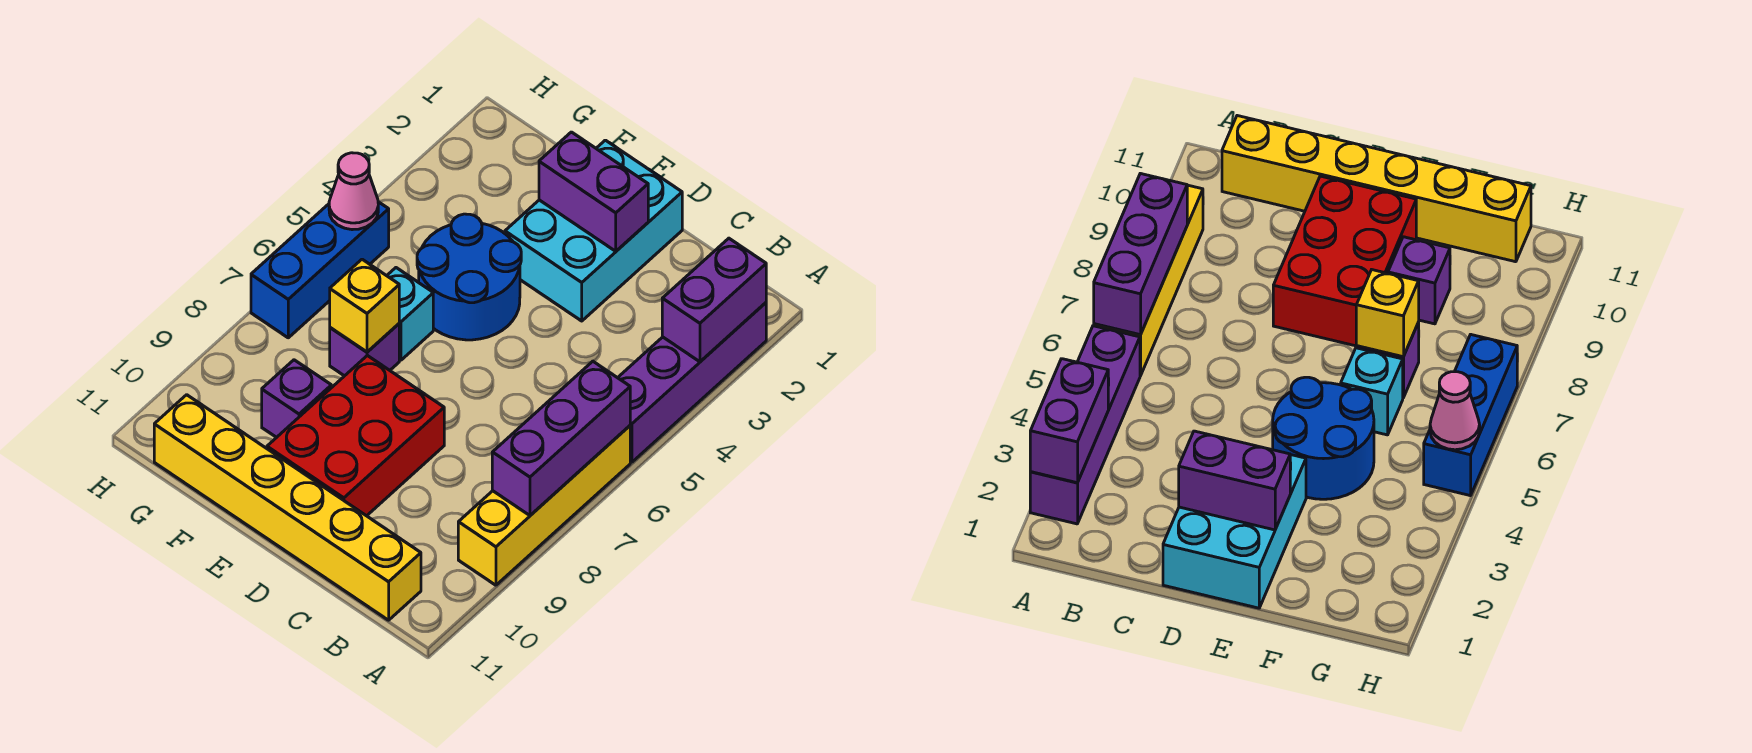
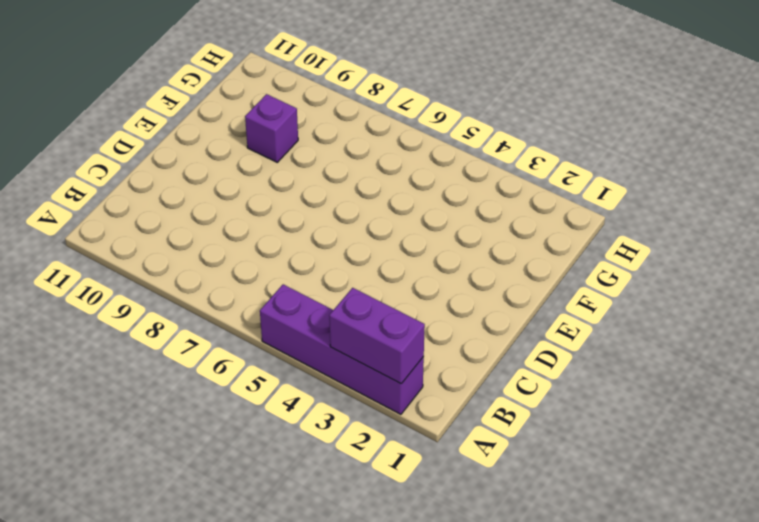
none -> yellow 1x4 brick [458,426,630,585]
none -> yellow 1x6 brick [154,395,421,620]
none -> cyan 2x3 brick [505,140,682,321]

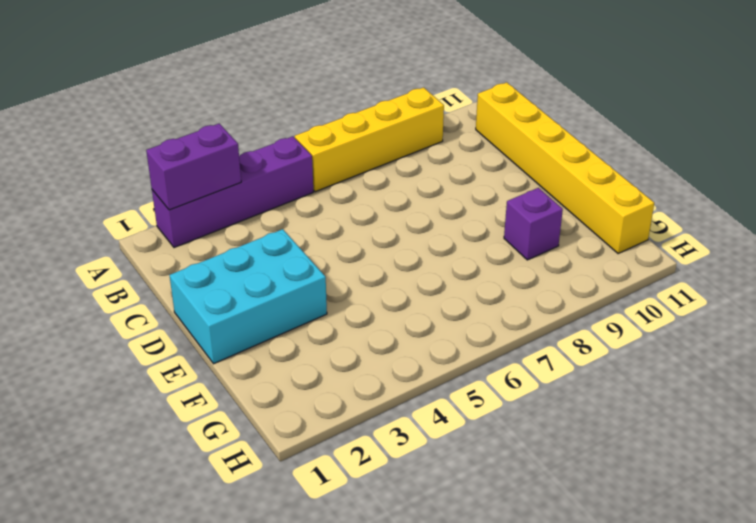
none -> red 2x3 brick [267,356,444,516]
none -> blue 2x2 round brick [417,214,521,340]
none -> cyan 1x1 brick [387,268,433,360]

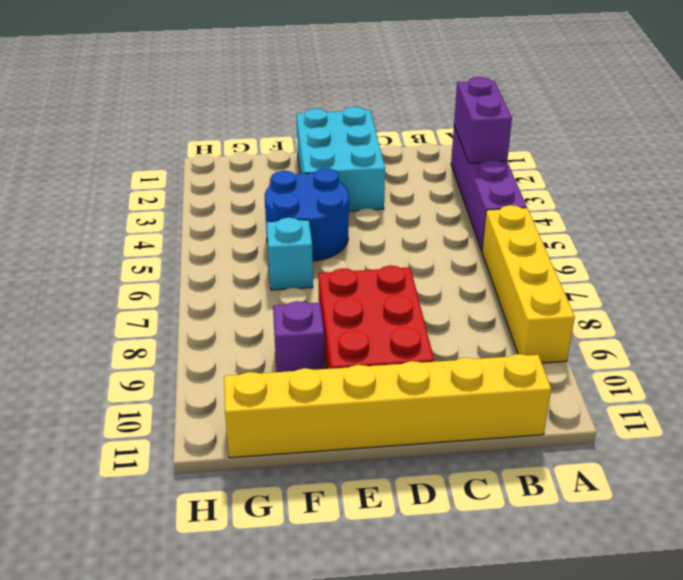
none -> purple 1x1 brick [330,324,399,376]
none -> blue 1x3 brick [251,202,389,338]
none -> purple 1x3 brick [492,361,630,515]

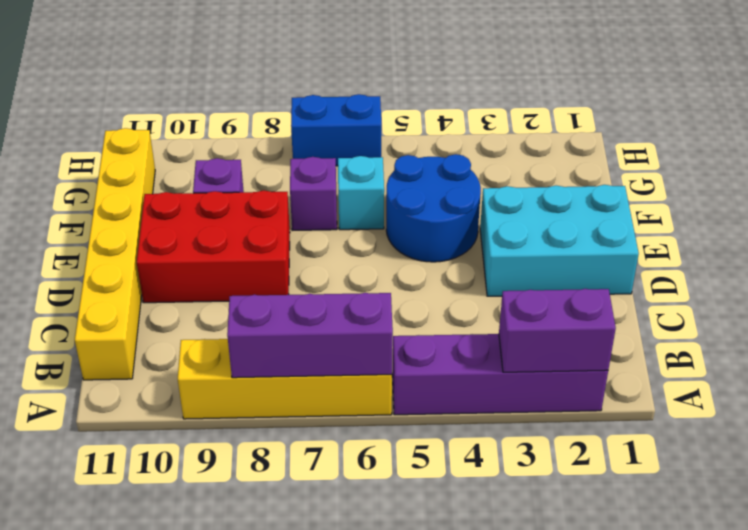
blue 1x2 brick [291,94,381,166] -> blue 1x3 brick [251,202,389,338]
none -> purple 1x2 brick [539,132,648,251]
none -> yellow 1x1 brick [330,259,399,352]
none -> pink 1x1 cone [329,153,378,230]

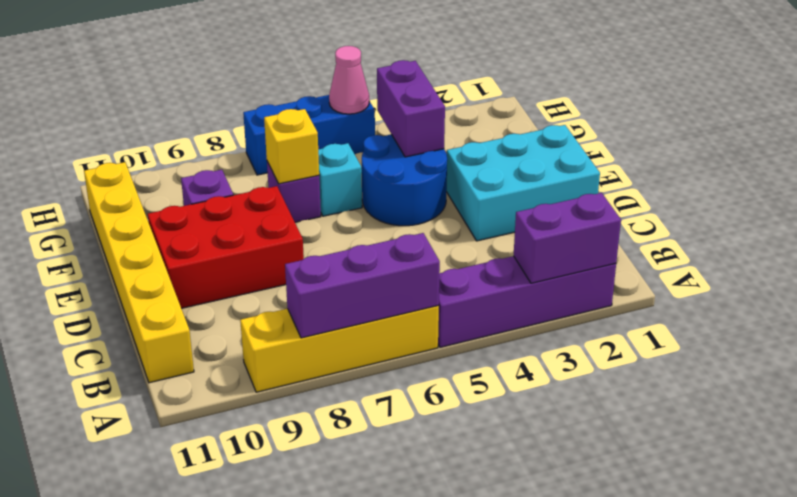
purple 1x2 brick [377,60,445,157] -> purple 1x2 brick moved to [539,132,648,251]

